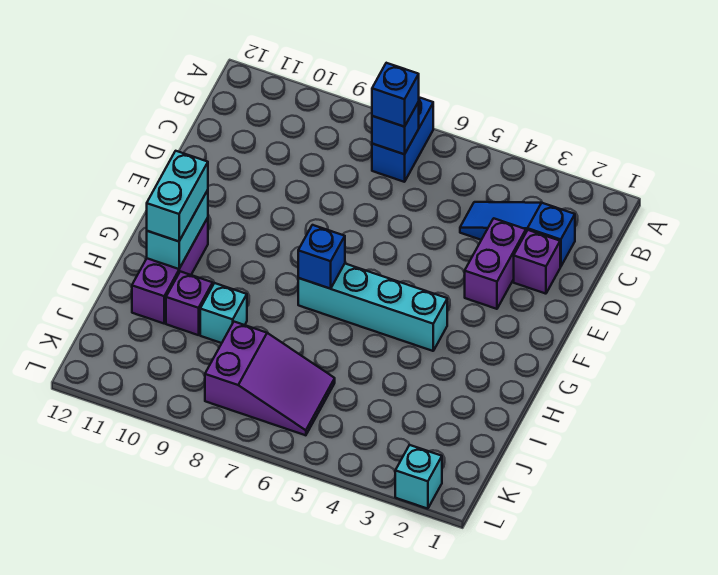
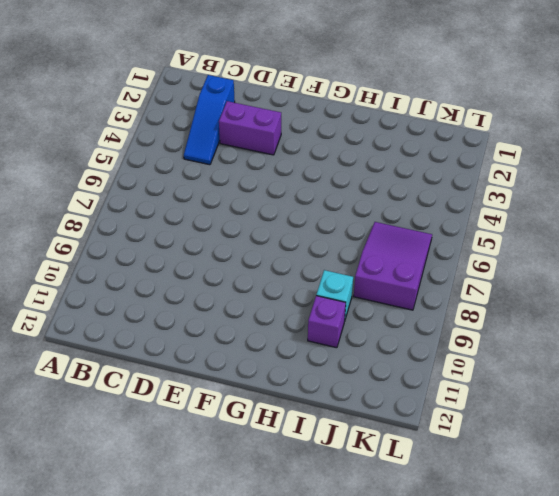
none -> blue 1x2 brick [372,97,433,182]
none -> purple 1x1 brick [514,230,560,294]
none -> cyan 1x4 brick [298,264,447,351]

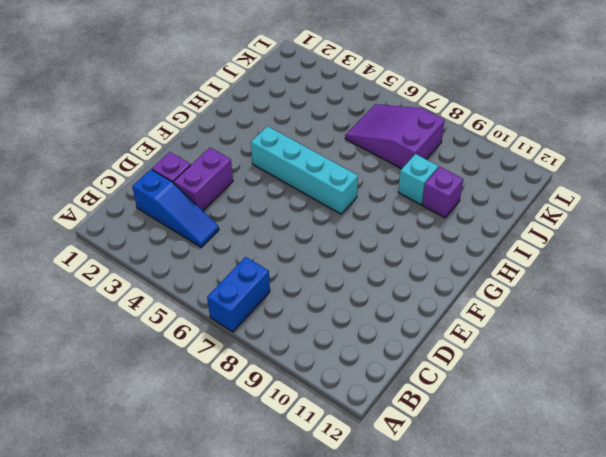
none -> purple 1x3 brick [132,218,208,323]
none -> cyan 1x1 brick [395,445,442,509]
none -> blue 1x1 brick [372,102,419,154]

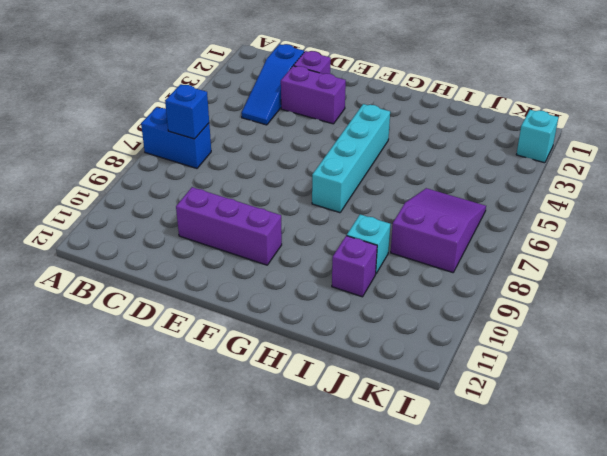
purple 1x3 brick [176,187,282,265] -> purple 1x3 brick moved to [132,218,208,323]
none -> blue 1x1 brick [298,225,345,289]
none -> cyan 1x2 brick [147,190,208,269]
none -> blue 1x1 brick [372,63,419,127]

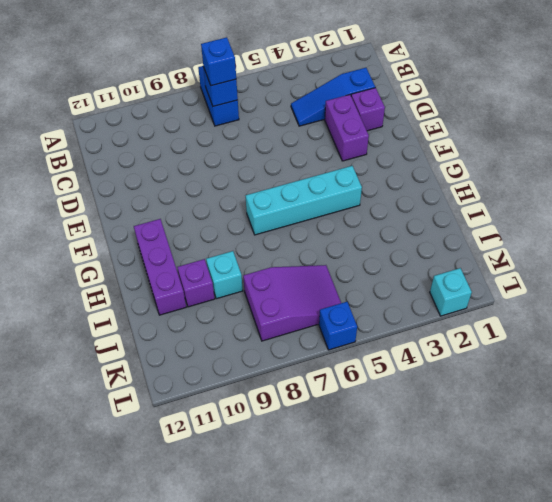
blue 1x1 brick [319,302,357,350] -> blue 1x1 brick moved to [298,225,345,289]
none -> cyan 1x2 brick [147,190,208,269]
none -> cyan 1x2 brick [147,151,208,241]

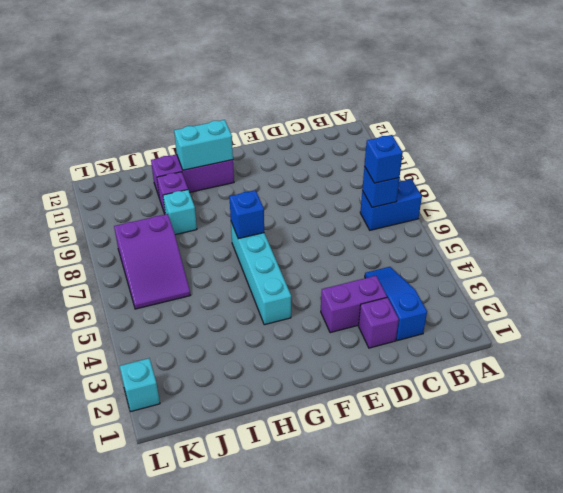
none -> cyan 1x2 brick [147,151,208,241]

